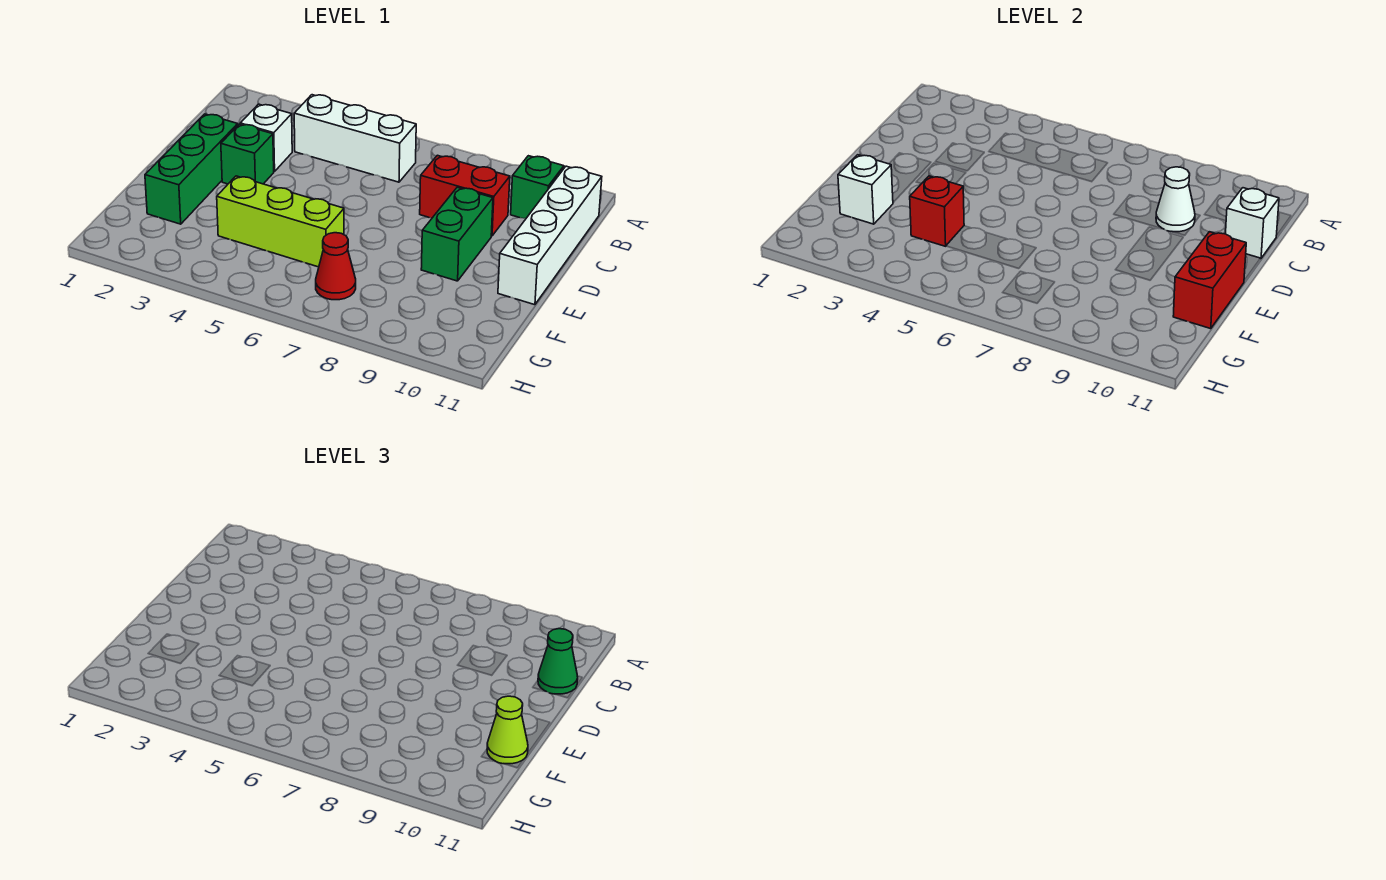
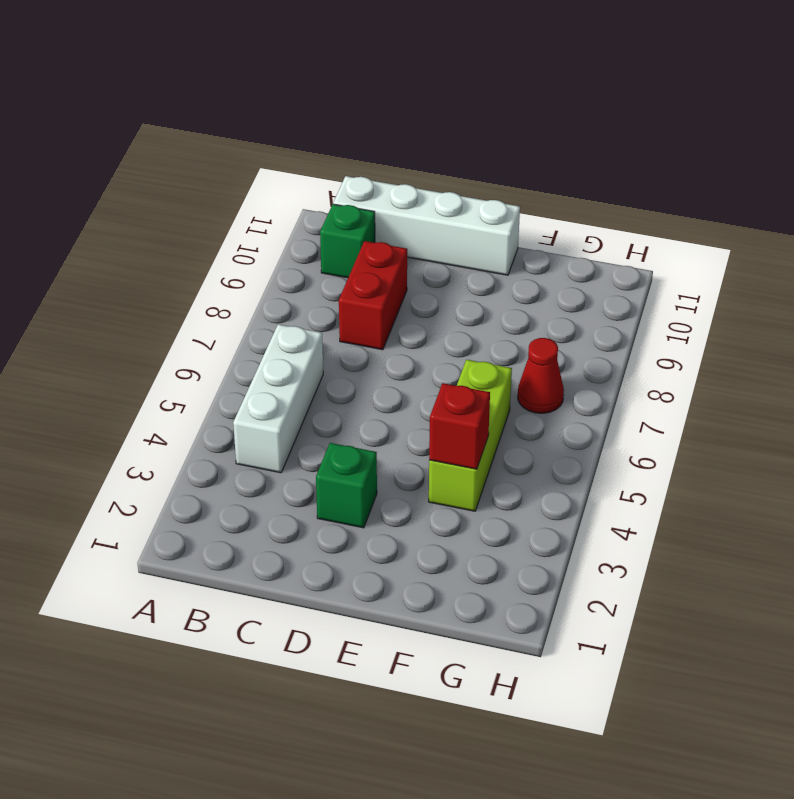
none -> white 1x1 brick [240,104,292,172]
none -> green 1x3 brick [145,114,238,224]
none -> green 1x2 brick [421,187,493,281]

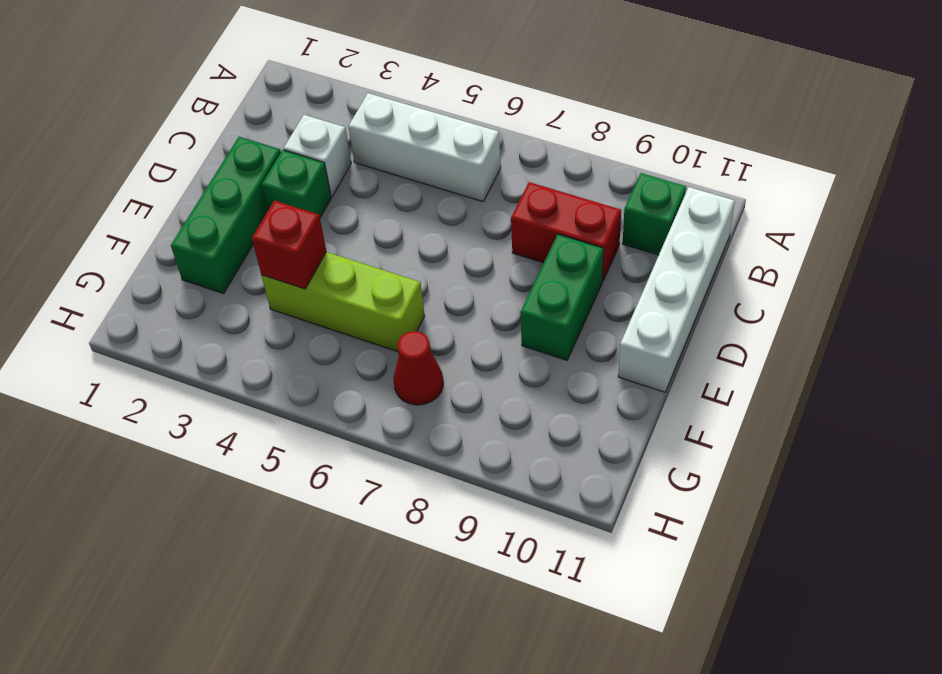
none -> white 1x1 cone [1156,167,1195,232]
none -> white 1x1 brick [1226,188,1279,259]
none -> red 1x2 brick [1173,232,1246,329]

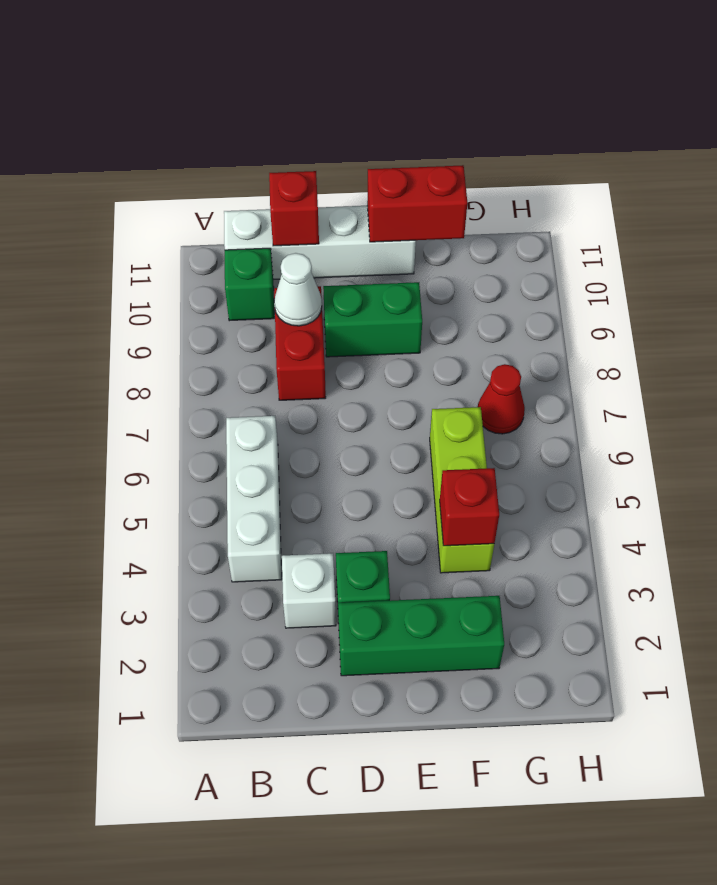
red 1x1 brick [269,171,319,246] -> white 1x1 brick [1226,188,1279,259]
none -> white 1x1 brick [838,155,893,224]
none -> green 1x1 cone [538,629,578,694]
none -> lime 1x1 cone [487,696,528,764]

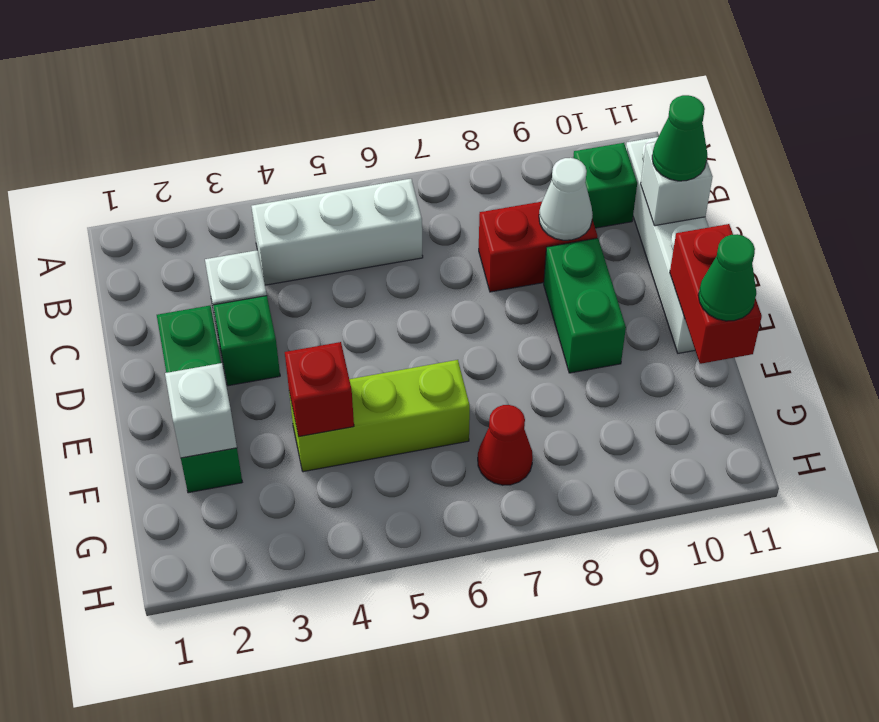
green 1x1 cone [698,234,756,321] -> lime 1x1 cone [487,696,528,764]

